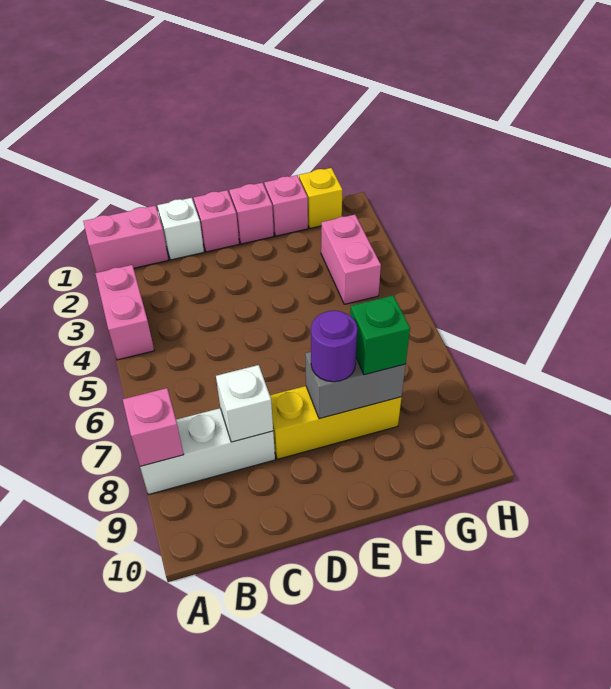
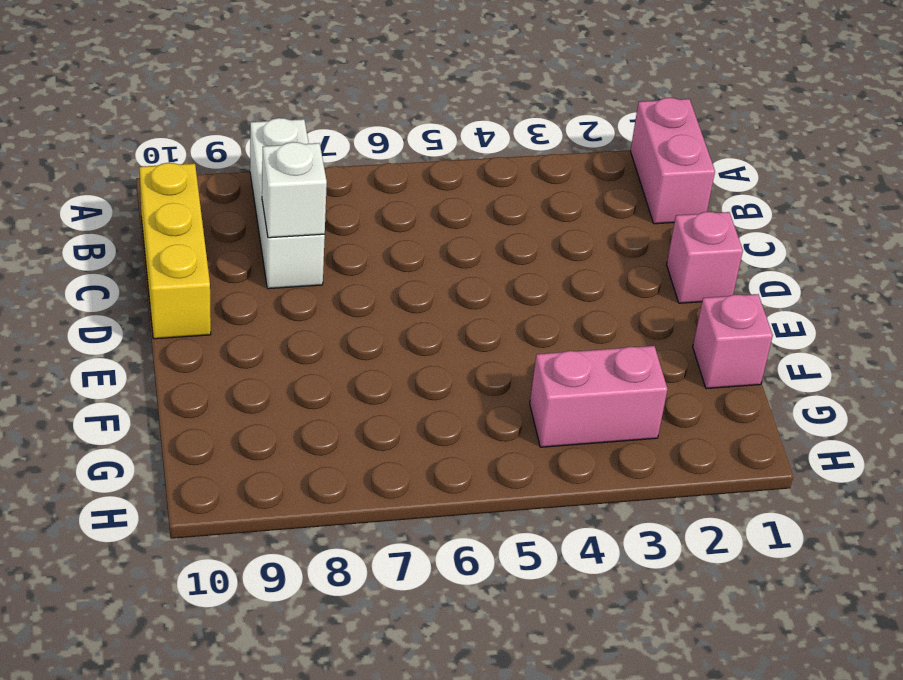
yellow 1x3 brick [139,163,211,339] -> yellow 1x3 brick moved to [270,386,402,459]
none -> pink 1x2 brick [95,265,154,360]
none -> white 1x1 brick [157,198,204,260]
none -> pink 1x1 brick [229,183,274,244]

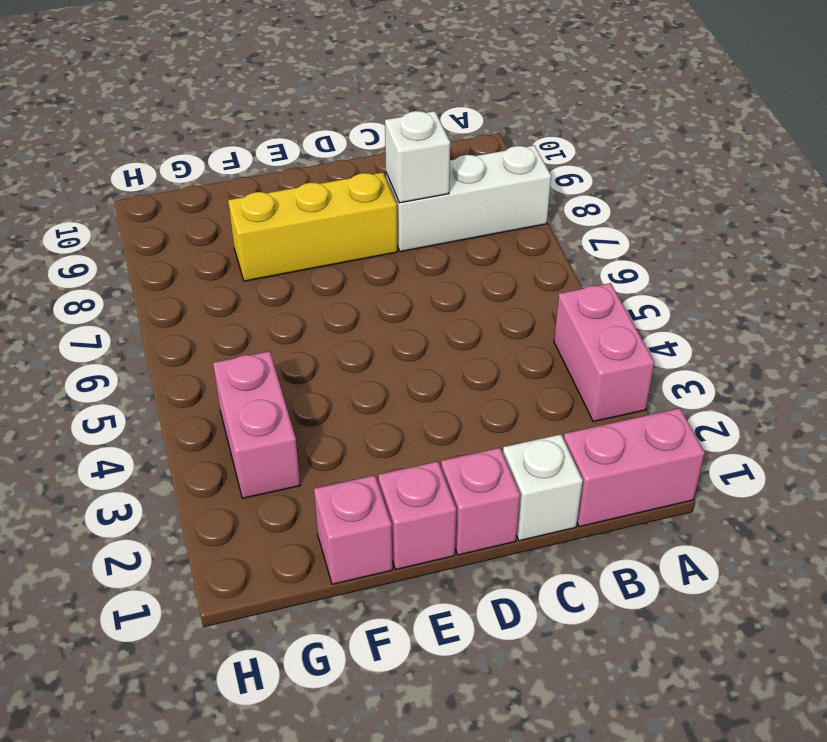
none -> yellow 1x1 brick [299,168,343,228]
none -> pink 1x1 brick [123,388,184,466]
none -> grey 1x2 brick [305,352,406,419]

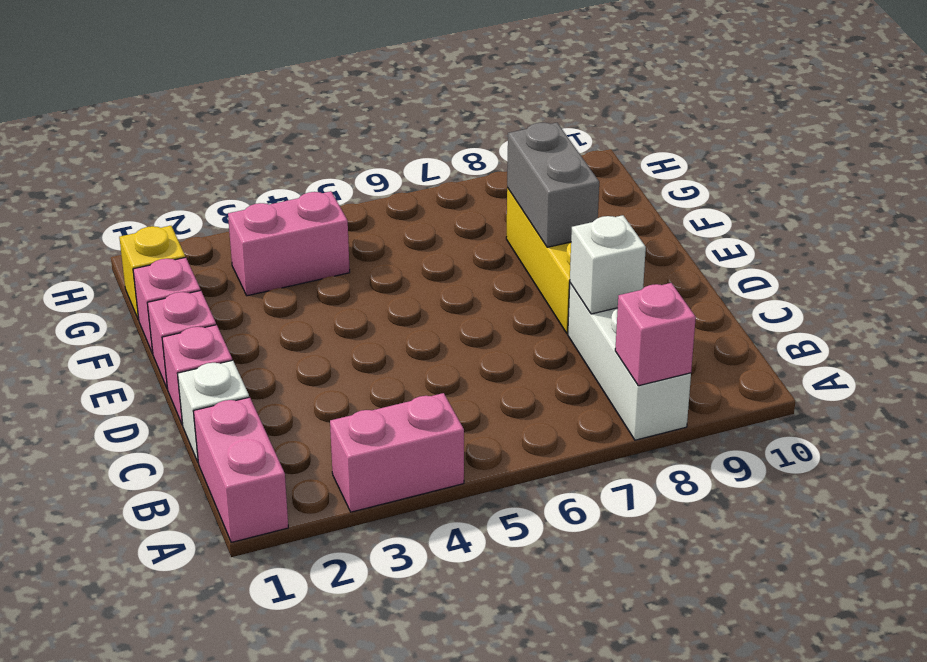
none -> purple 1x1 round brick [311,311,357,382]
none -> green 1x1 brick [350,295,410,375]

